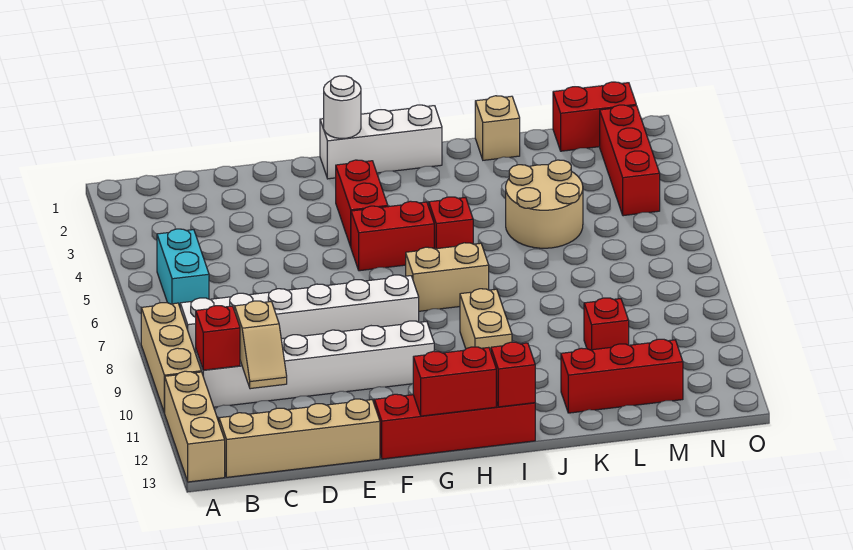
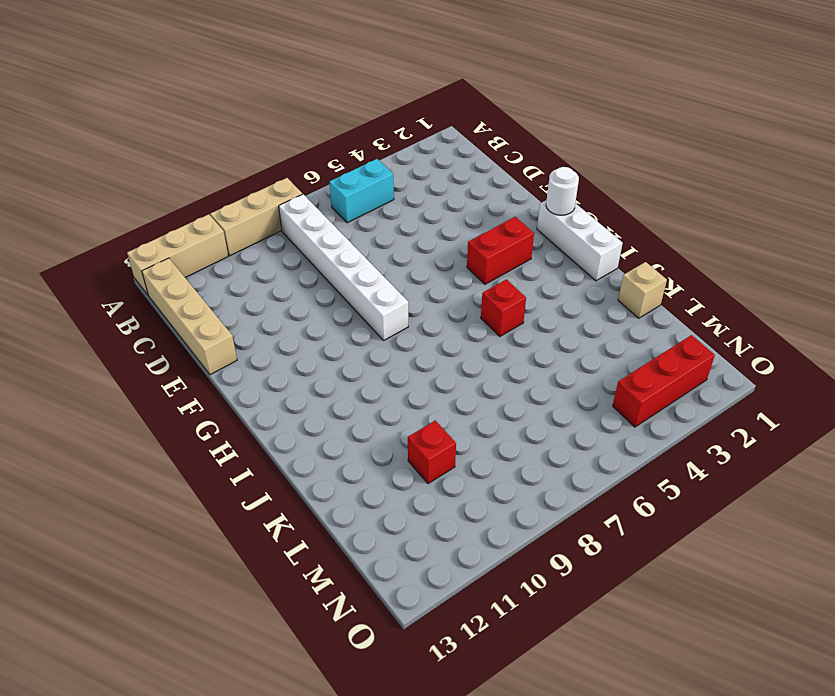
none -> white 1x6 brick [196,321,434,407]
none -> red 1x4 brick [374,394,535,459]
none -> red 1x2 brick [351,201,434,271]

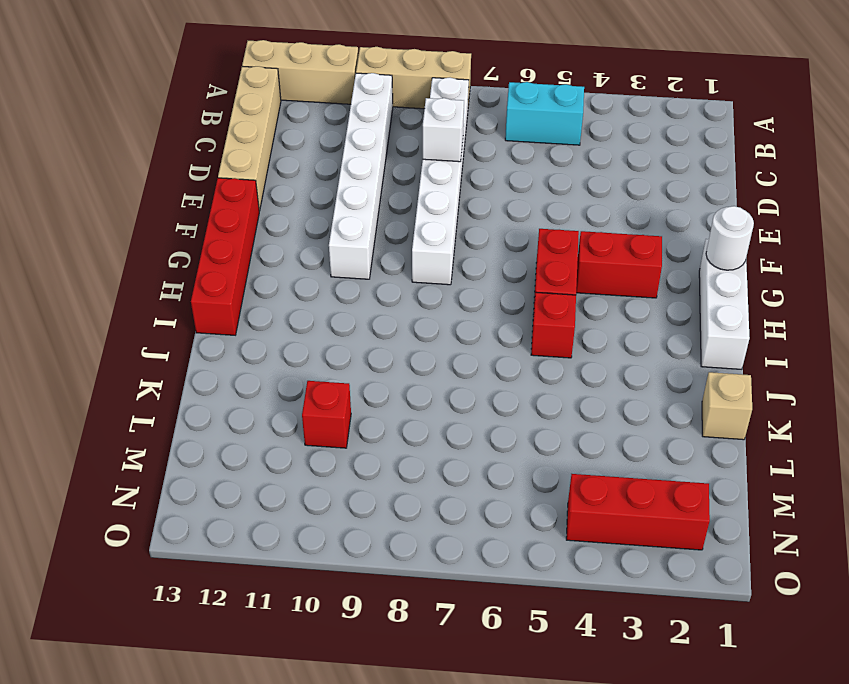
white 1x1 brick [423,98,464,162] -> none
none -> tan 1x2 brick [406,243,489,311]
none -> tan 1x2 brick [460,289,512,352]
none -> tan 2x2 round brick [506,160,583,248]

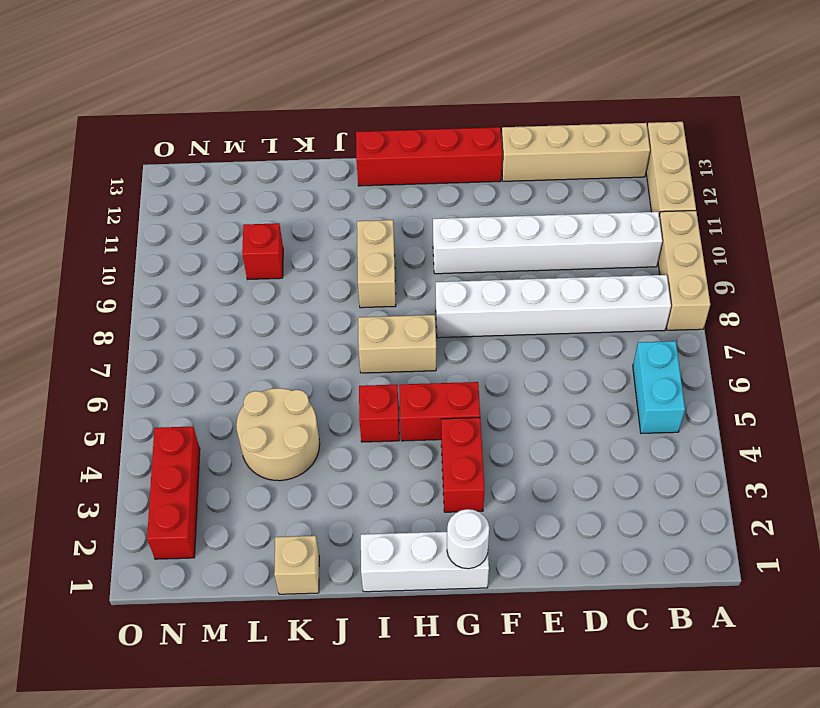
none -> red 1x3 brick [561,339,683,413]
none -> red 1x2 brick [553,82,636,151]
none -> red 1x1 brick [196,306,240,370]

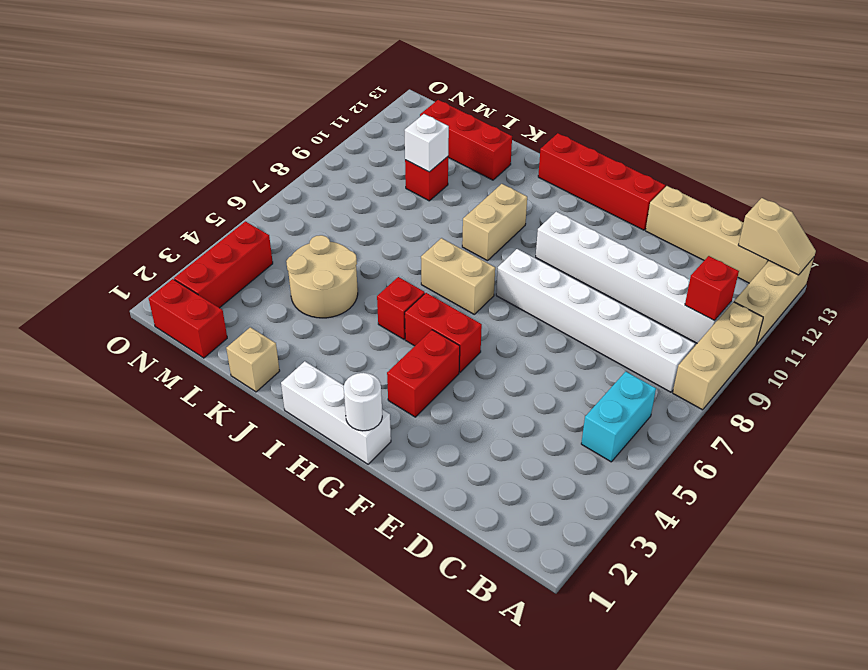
tan 1x2 slope [738,198,816,275] -> tan 1x2 slope turned to [235,301,287,389]
white 1x1 brick [405,114,449,172] -> none
none -> red 1x2 brick [413,347,496,416]
none -> red 1x1 brick [491,342,535,407]

